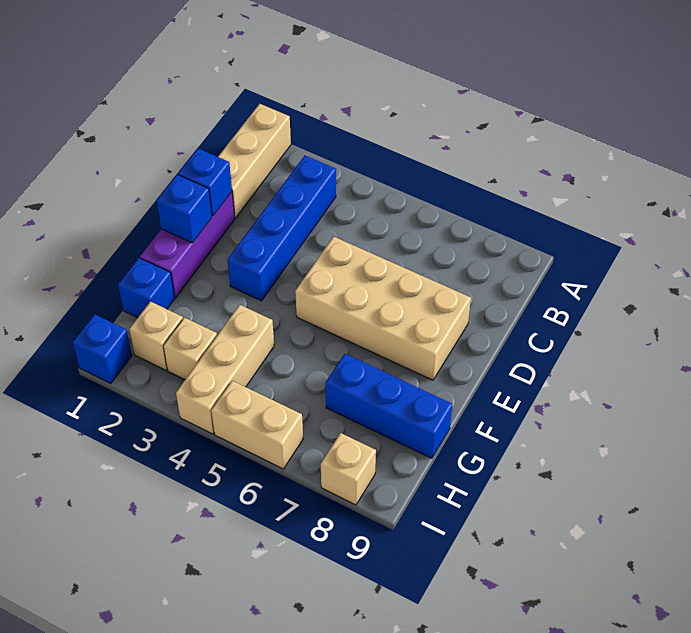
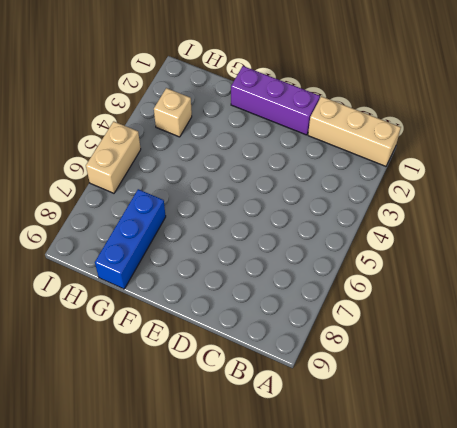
none -> blue 1x4 brick [227,156,336,301]
none -> tan 2x4 brick [295,237,471,380]
none -> blue 1x1 brick [118,258,174,318]

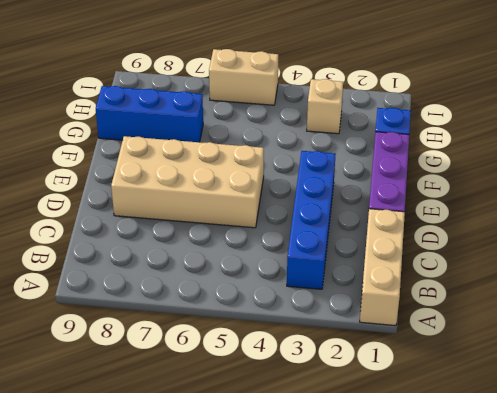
none -> tan 1x3 brick [176,305,274,434]
none -> tan 1x1 brick [129,301,183,370]
none -> blue 1x1 brick [73,314,132,384]

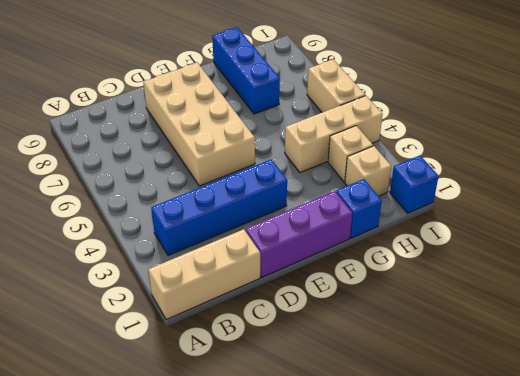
none -> tan 1x1 brick [321,433,376,505]
none -> blue 1x1 brick [178,148,232,216]
none -> blue 1x1 brick [157,175,212,243]

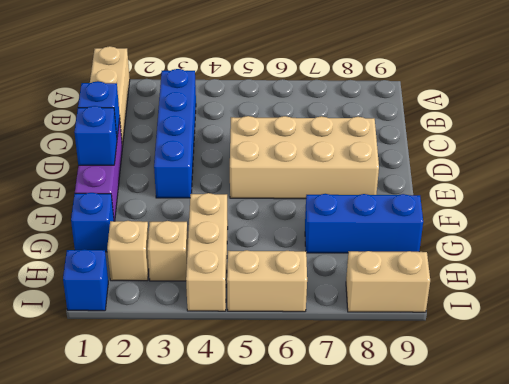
tan 1x2 brick [346,251,430,312] -> tan 1x1 brick [321,433,376,505]

